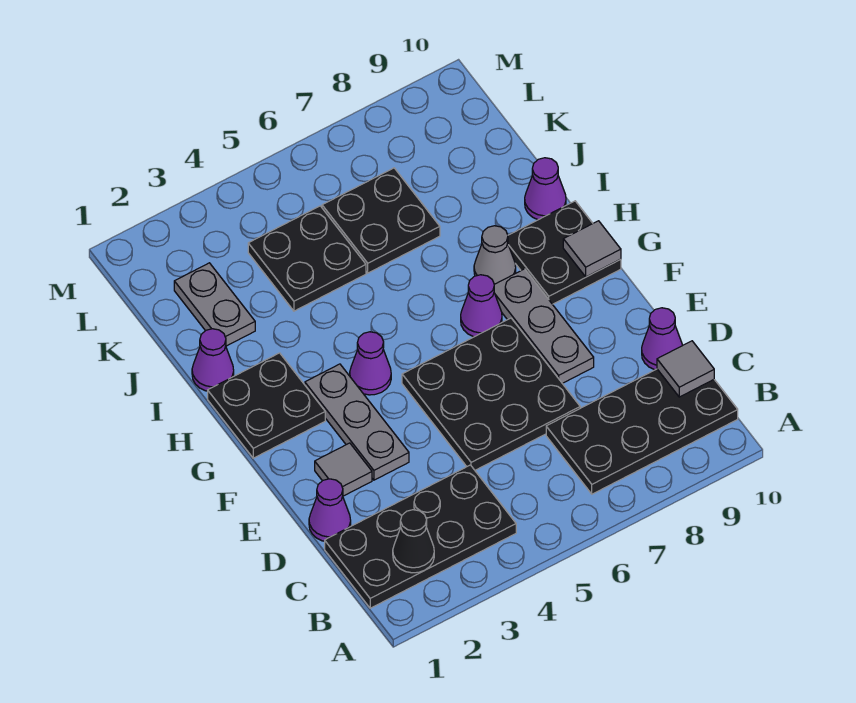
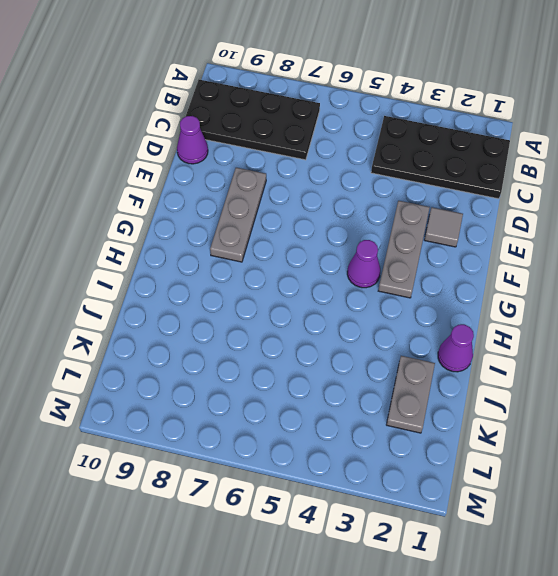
none -> purple 1x1 cone [309,479,351,541]
none -> black 3x3 plate [402,318,580,470]
none -> black 2x2 plate [208,353,325,458]

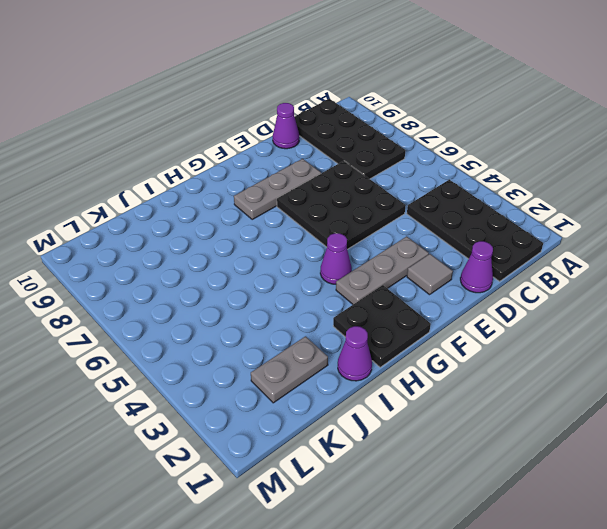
none -> purple 1x1 cone [461,275,502,337]
none -> black 2x2 plate [508,201,621,304]
none -> grey 1x1 cone [474,226,516,284]

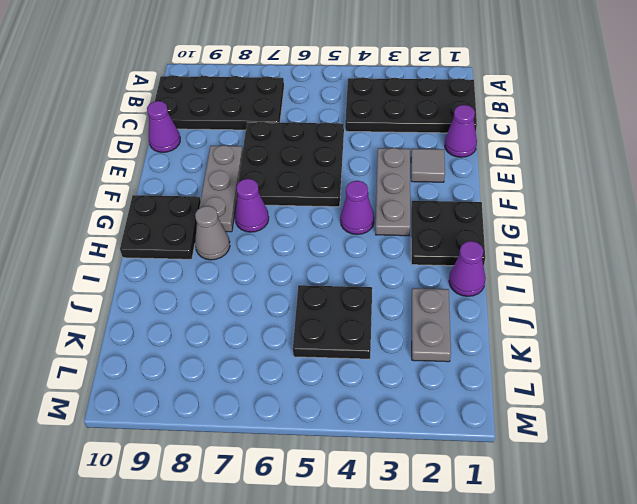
none -> purple 1x1 cone [525,158,566,220]
none -> black 2x2 plate [322,168,440,273]
none -> black 1x1 cone [393,510,434,573]

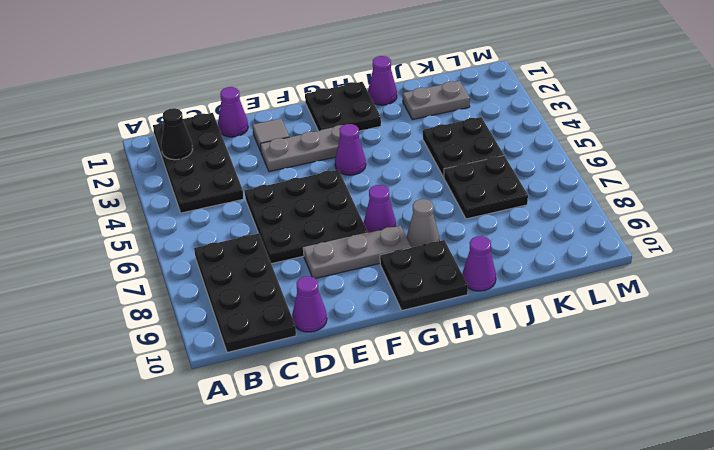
none -> grey 1x1 tile [657,341,714,397]
none -> grey 1x1 tile [563,221,621,277]

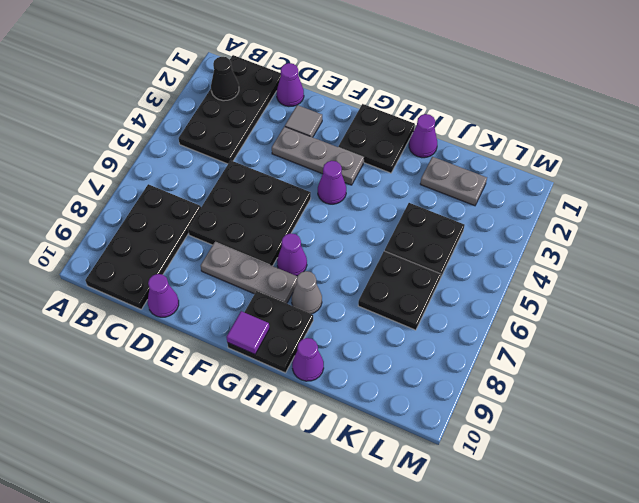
purple 1x1 tile [226,311,269,354] -> grey 1x1 tile [563,221,621,277]
none -> grey 1x1 tile [657,341,714,397]

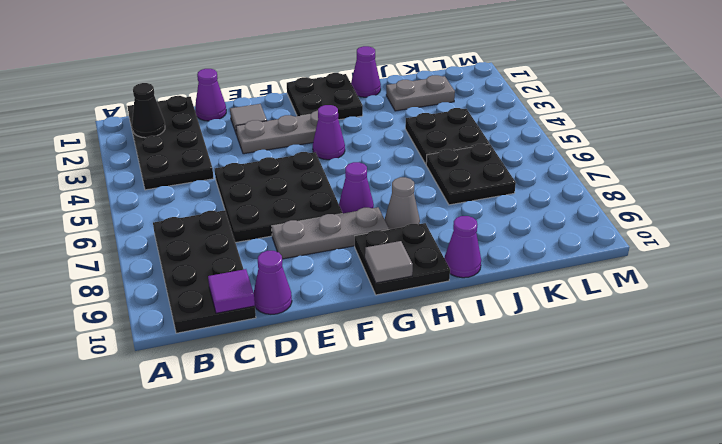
purple 1x1 tile [208,269,255,313] -> grey 1x1 tile [657,341,714,397]

